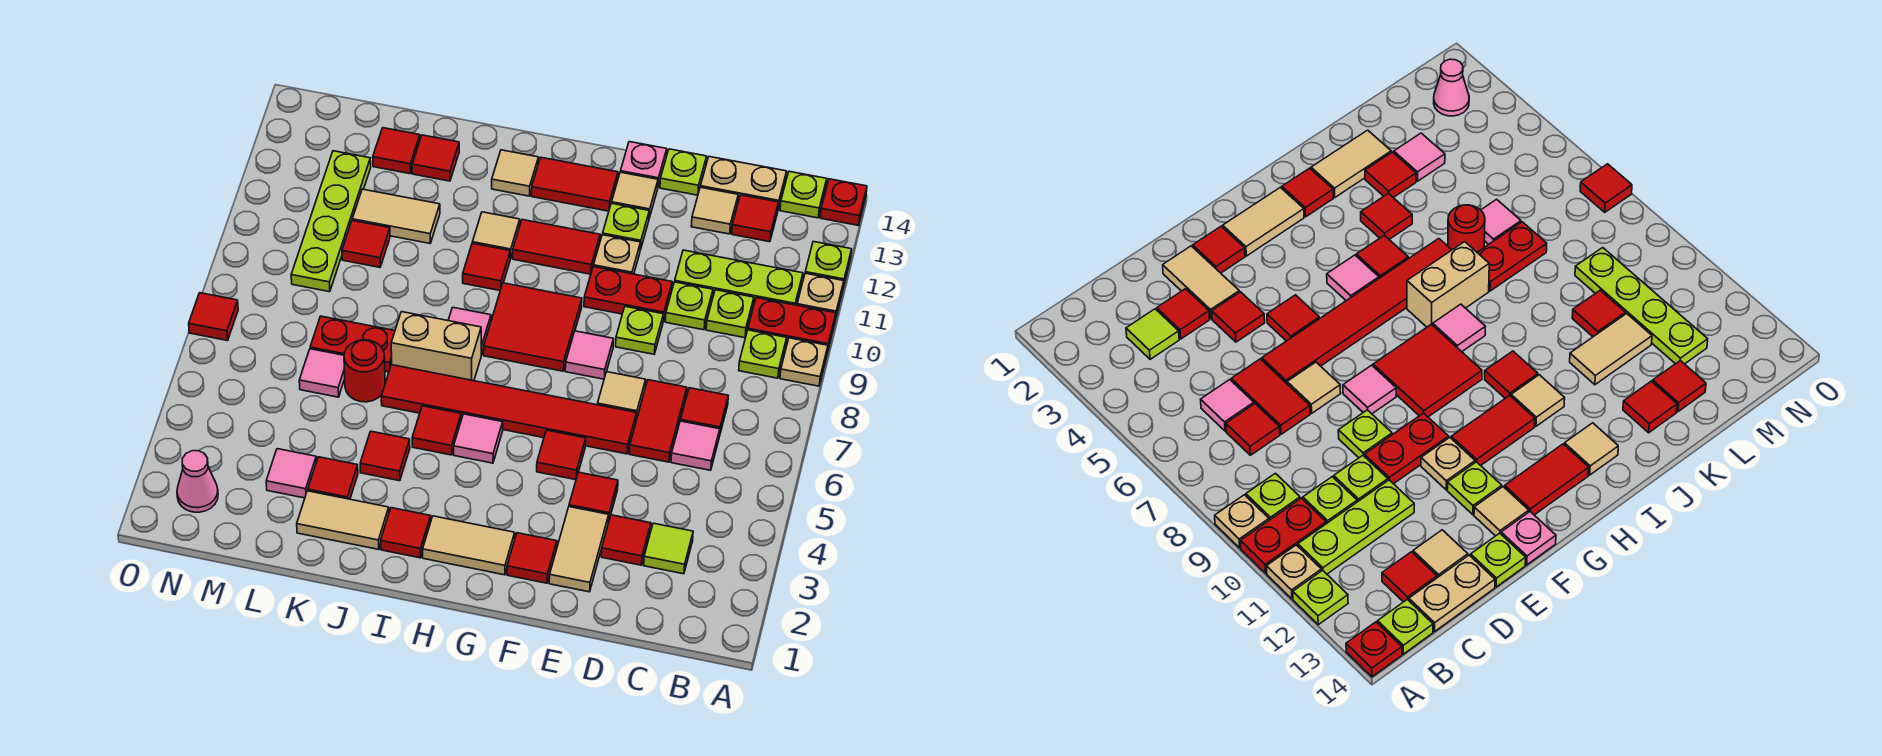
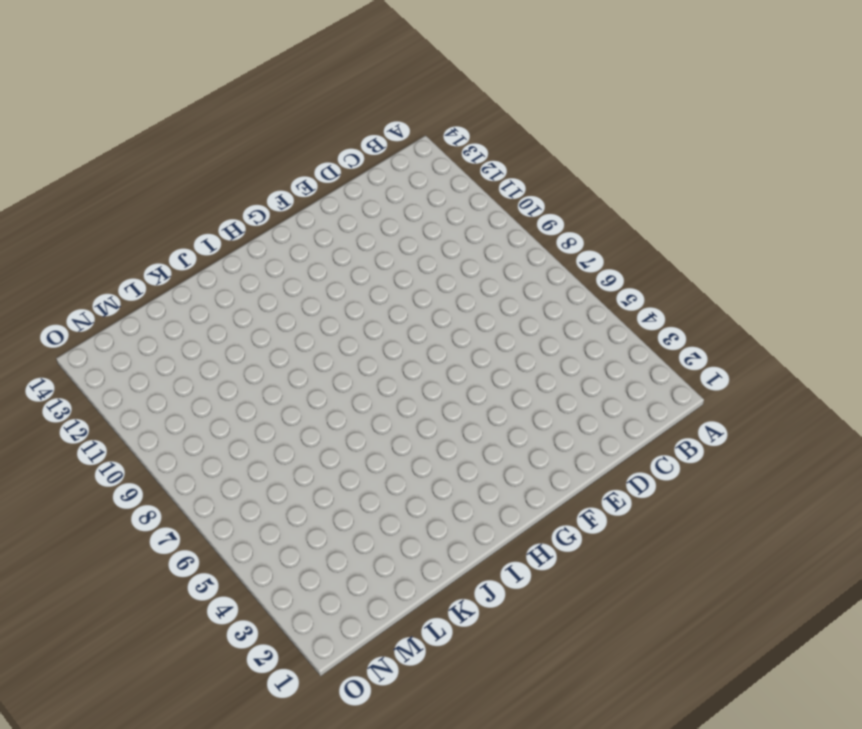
none -> tan 1x1 plate [780,338,828,386]
none -> red 1x2 plate [748,298,836,352]
none -> tan 1x1 plate [797,273,844,319]
none -> lime 1x1 plate [805,242,852,287]

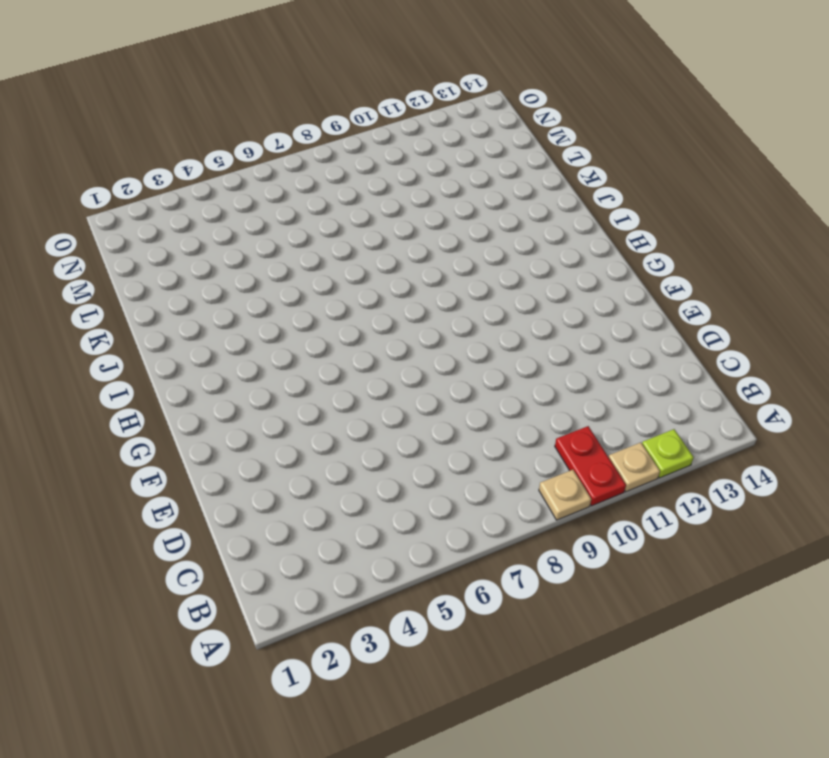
none -> red 1x1 plate [820,179,867,225]
none -> lime 1x1 plate [739,330,787,378]
none -> lime 1x3 plate [675,250,803,305]
none -> lime 1x1 plate [780,171,827,218]

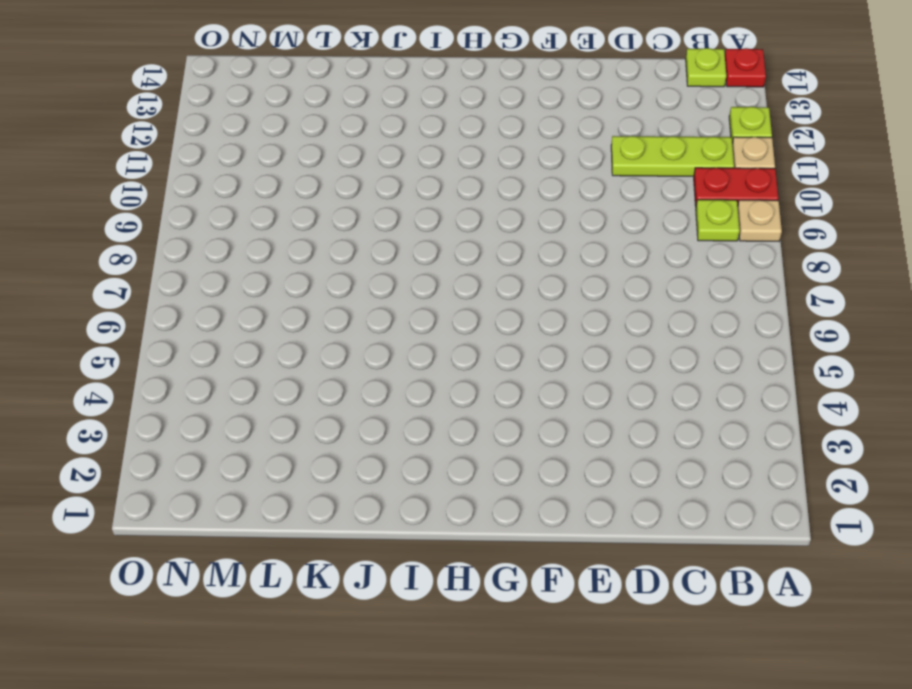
none -> lime 1x1 tile [644,523,693,574]
none -> pink 1x1 tile [671,421,720,470]
none -> red 1x1 tile [681,388,728,436]
none -> lime 1x1 plate [706,290,754,338]

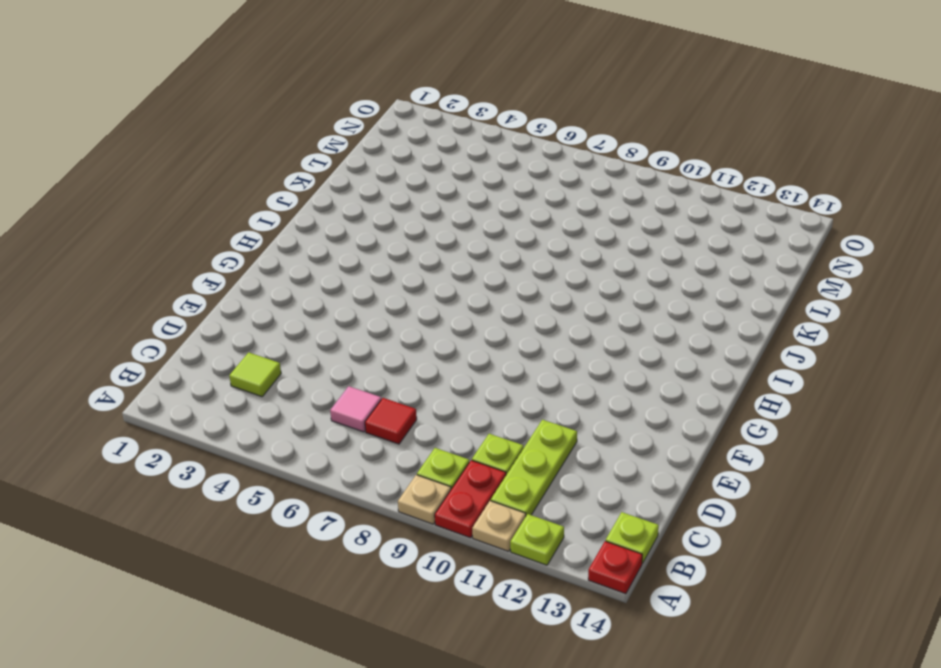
none -> red 1x1 tile [732,195,779,242]
none -> tan 1x2 plate [700,157,787,209]
none -> red 1x1 tile [601,515,651,565]
none -> red 1x2 tile [629,380,687,462]

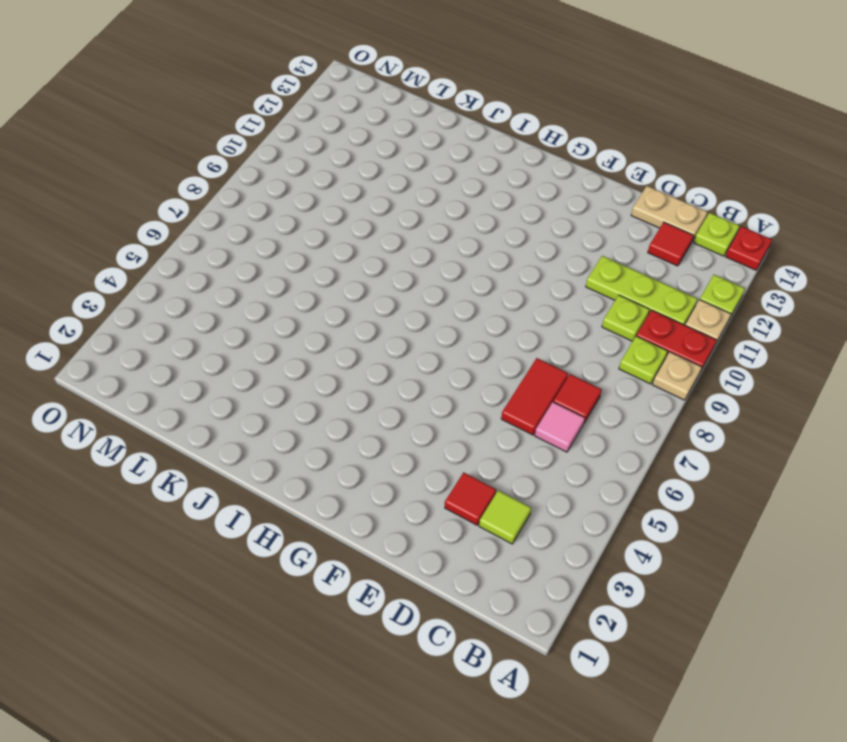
none -> lime 1x1 plate [665,282,713,330]
none -> tan 1x1 tile [691,187,738,234]
none -> tan 1x2 tile [549,507,609,592]
none -> red 1x1 tile [569,472,618,522]

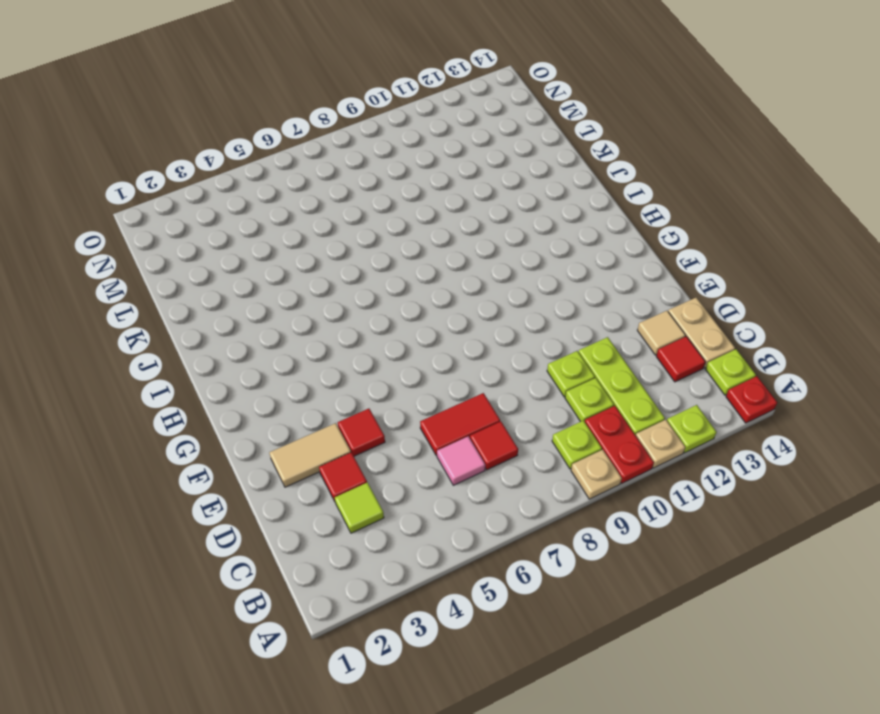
none -> red 1x6 tile [381,365,637,454]
none -> tan 1x1 tile [597,372,646,420]
none -> lime 1x1 plate [616,306,663,354]
none -> red 1x2 plate [584,267,672,321]

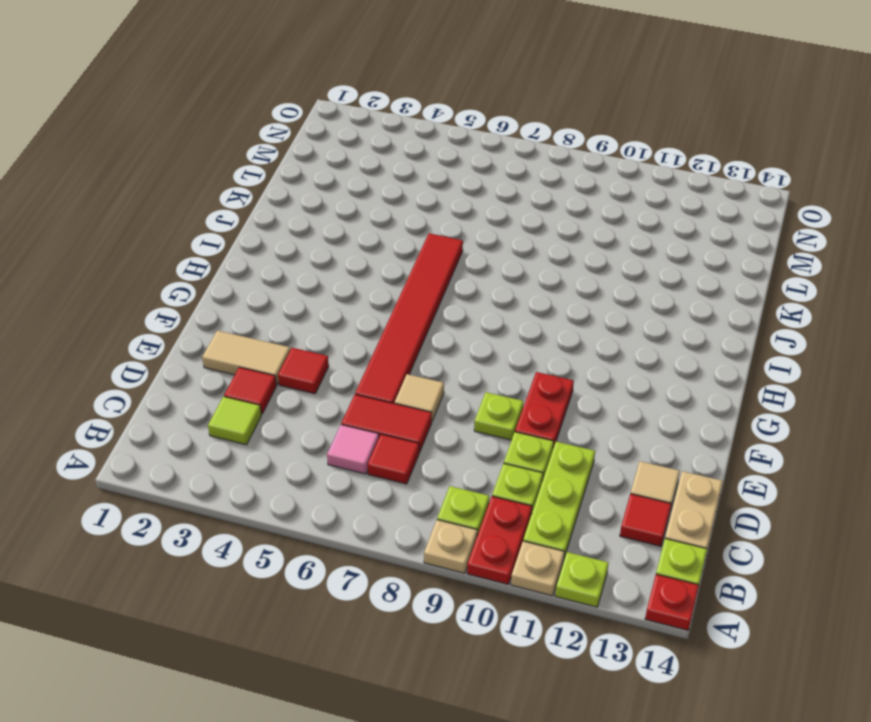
none -> lime 1x1 plate [660,149,707,195]
none -> red 1x1 tile [507,533,557,583]
none -> red 1x1 tile [537,430,586,480]
none -> pink 1x1 tile [565,331,614,379]

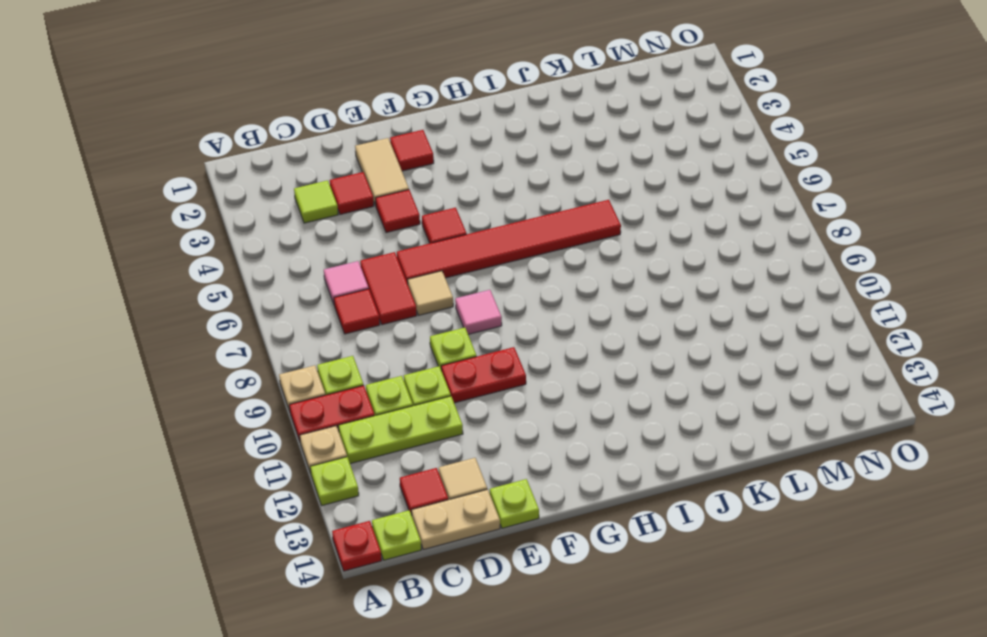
none -> tan 1x1 plate [593,235,641,274]
none -> lime 1x1 plate [603,203,649,250]
none -> tan 1x1 tile [612,172,658,218]
none -> pink 1x1 plate [620,142,667,186]

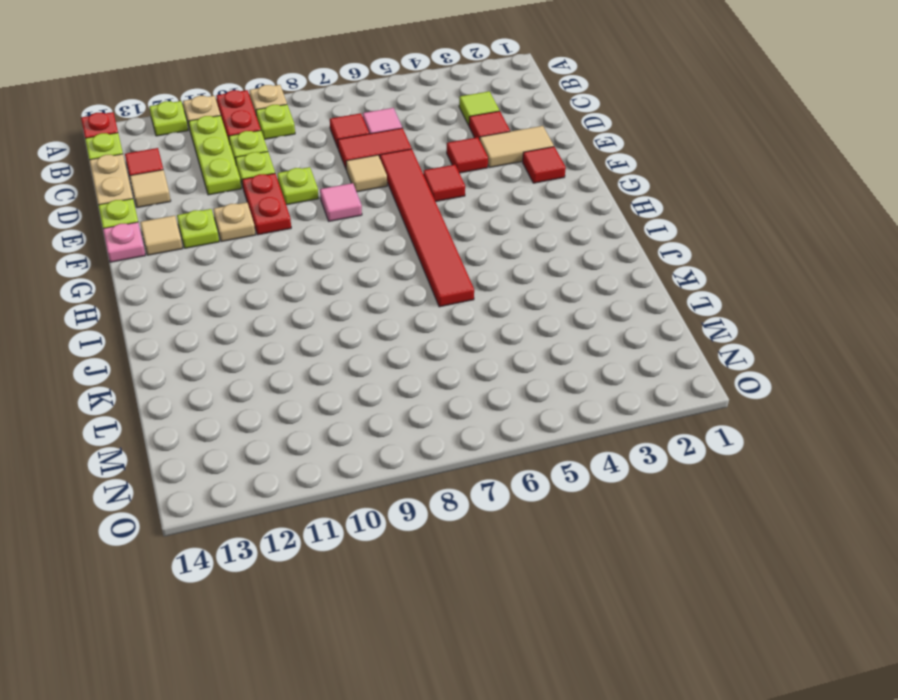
none -> tan 1x2 tile [423,516,515,575]
none -> red 2x2 tile [484,283,582,371]
none -> red 1x2 tile [513,220,600,274]
none -> red 1x2 tile [531,157,618,211]

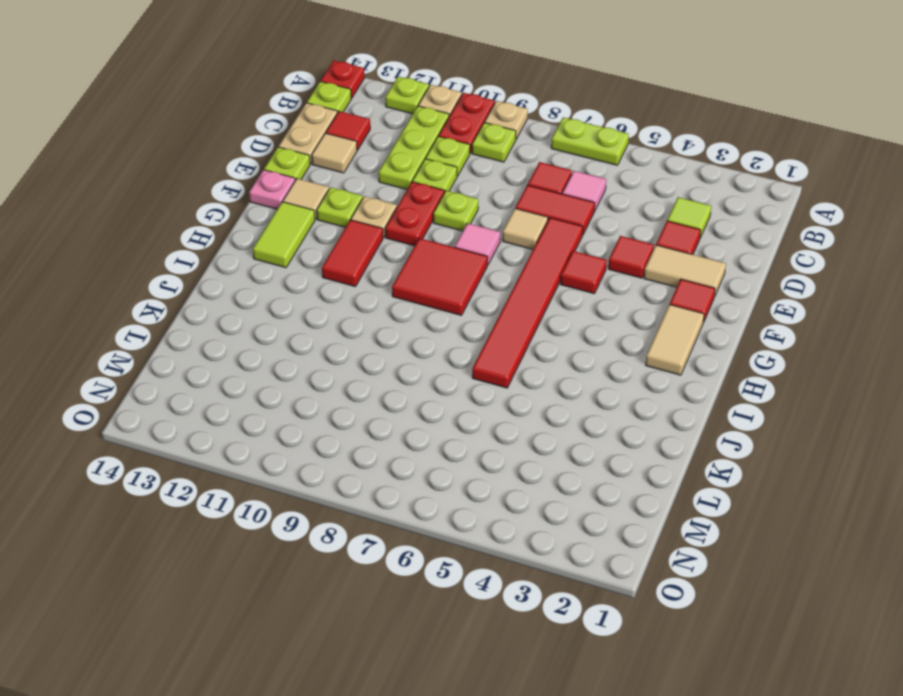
lime 1x2 plate [551,117,629,165] -> none
lime 1x2 tile [253,202,315,268] -> red 1x2 tile [531,157,618,211]
none -> pink 1x1 tile [454,414,503,463]
none -> red 1x1 tile [381,508,431,558]
none -> red 1x1 tile [412,406,461,455]
none -> tan 1x2 brick [391,312,481,381]

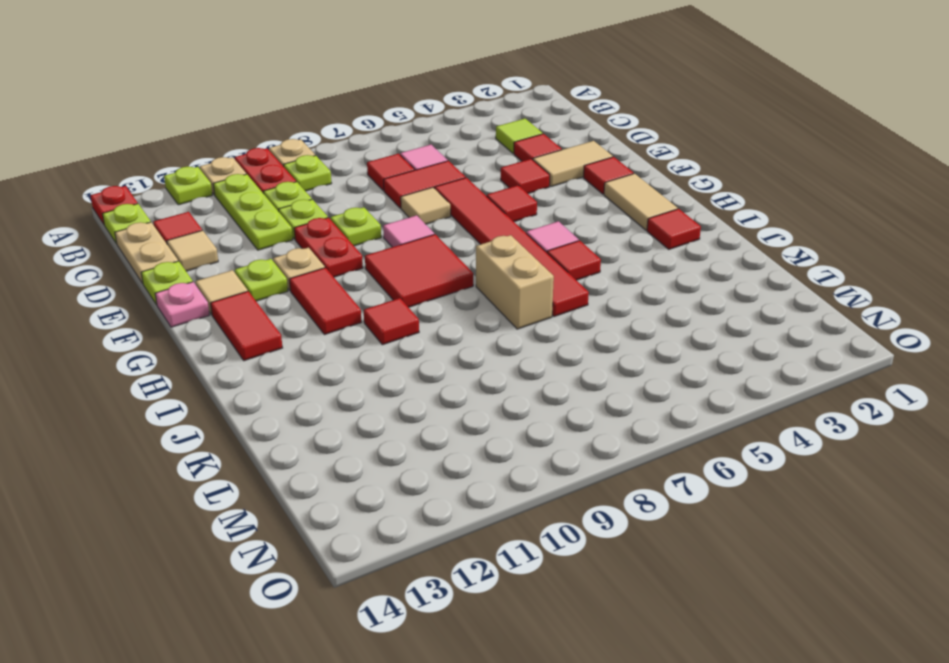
none -> pink 1x1 tile [448,307,491,355]
none -> tan 1x1 tile [472,212,520,259]
none -> tan 1x1 tile [492,150,539,196]
none -> tan 1x2 tile [297,491,389,549]

